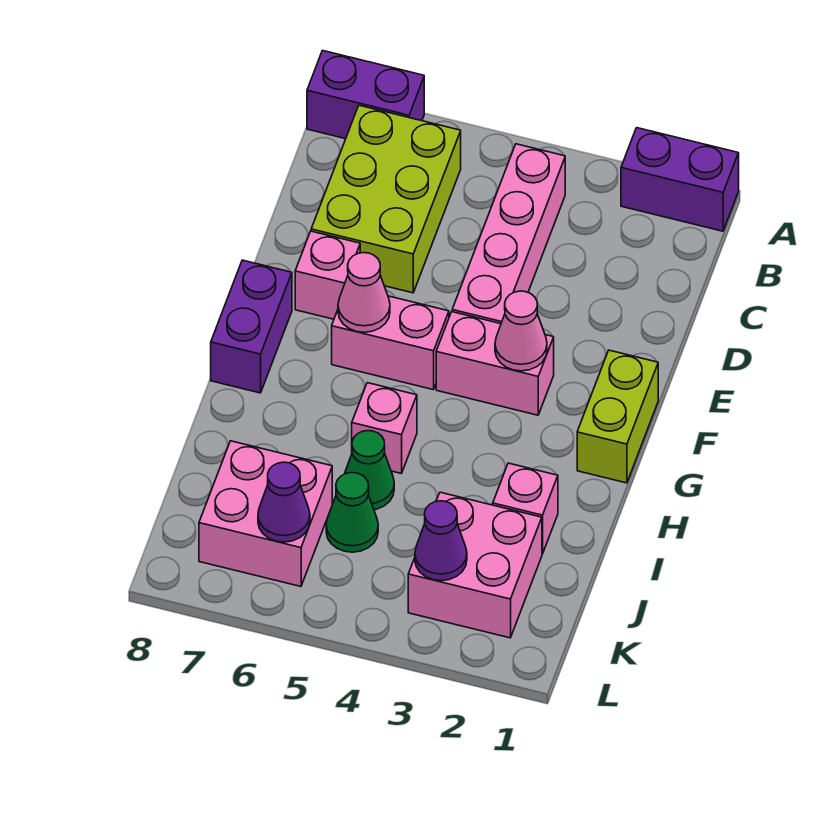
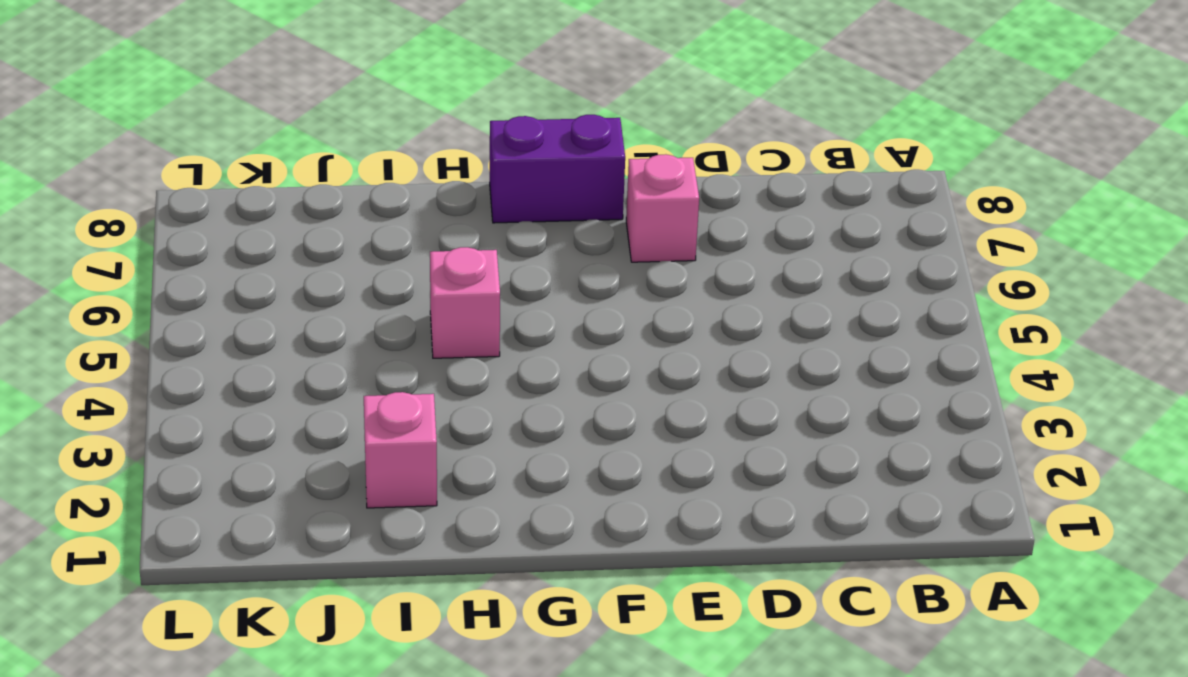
none -> purple 1x2 brick [621,128,739,231]
none -> purple 1x2 brick [307,51,424,139]
none -> pink 1x4 brick [452,144,565,324]

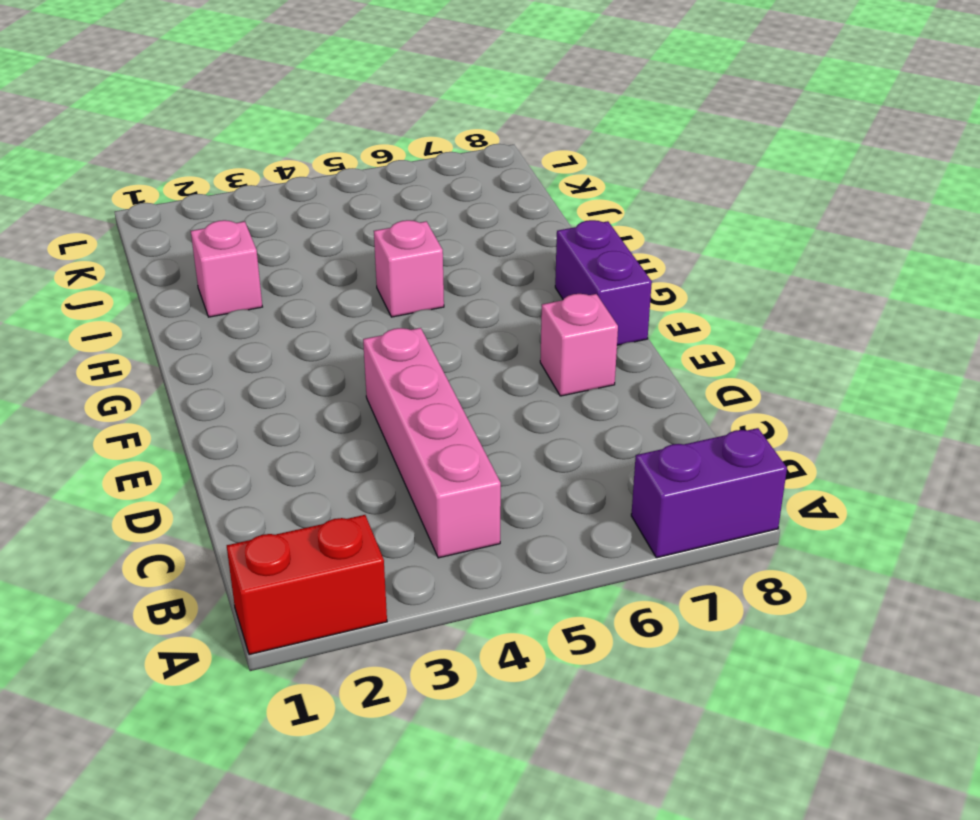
red 1x2 brick [227,515,387,655] -> purple 1x2 brick [621,128,739,231]
none -> lime 2x3 brick [311,105,461,293]
none -> lime 1x2 brick [577,350,658,483]
none -> pink 1x2 brick [436,312,554,415]

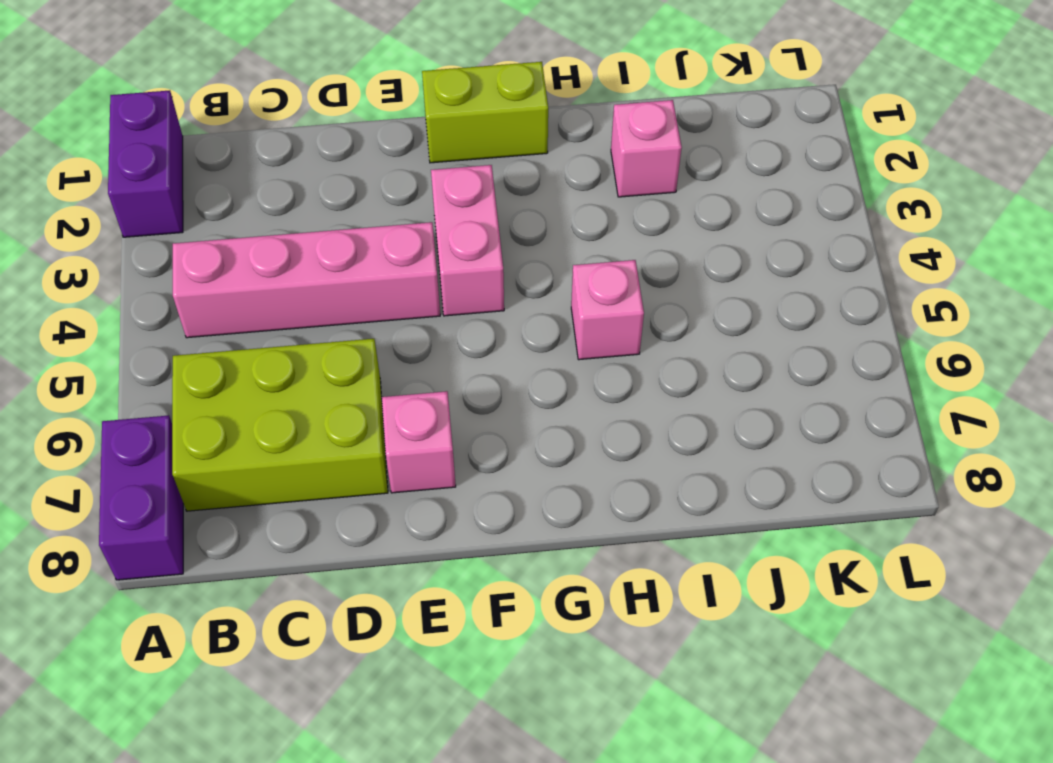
none -> pink 1x2 brick [332,296,449,390]
none -> purple 1x2 brick [211,260,292,393]
none -> green 1x1 cone [345,431,394,510]

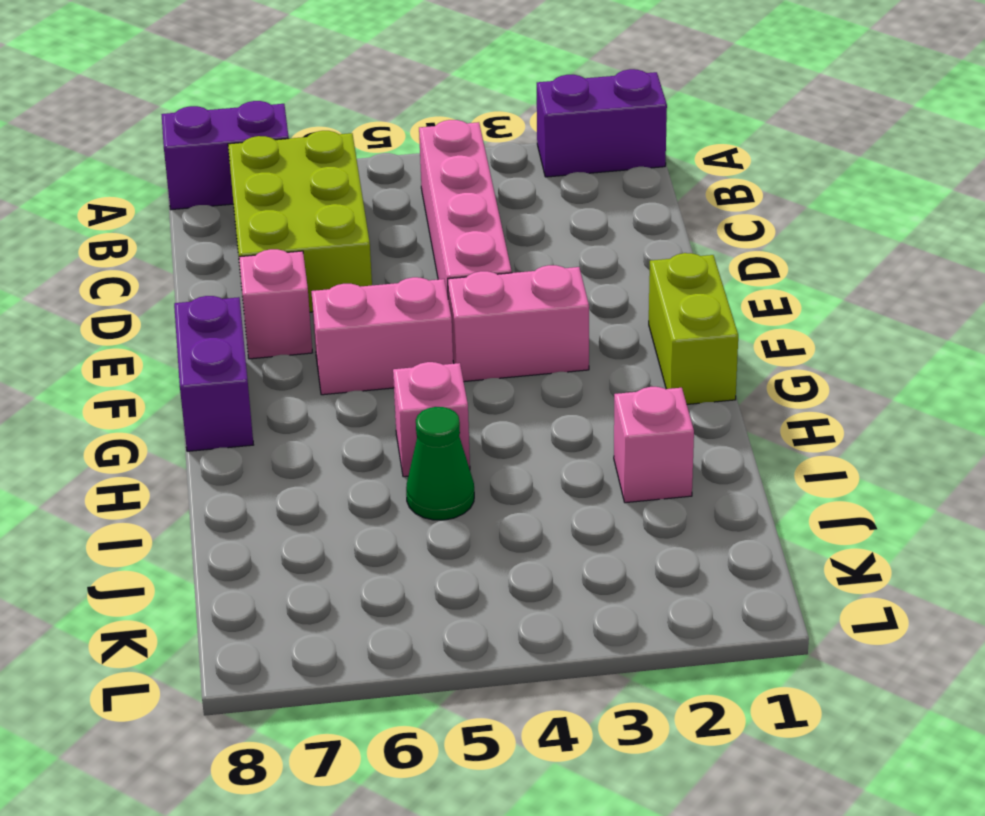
none -> pink 2x2 brick [408,492,542,638]
none -> green 1x1 cone [326,473,378,552]
none -> pink 2x2 brick [199,441,332,586]

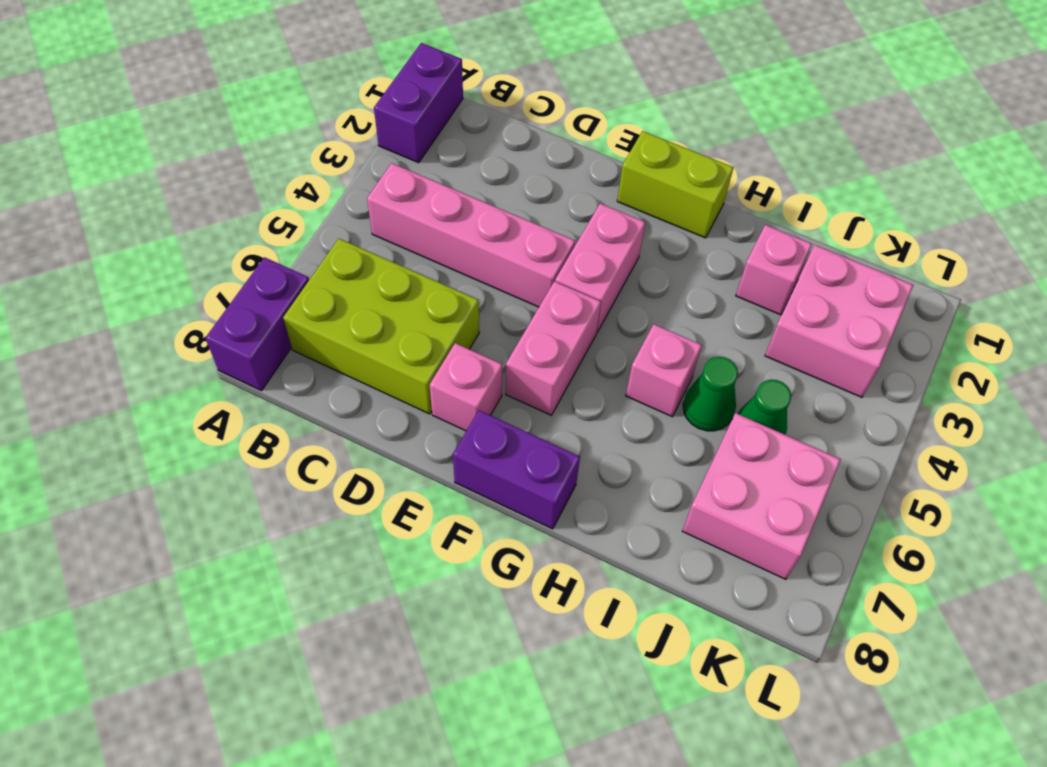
none -> pink 1x1 cone [495,291,547,371]
none -> pink 1x1 cone [338,253,390,332]
none -> purple 1x1 cone [415,501,467,581]

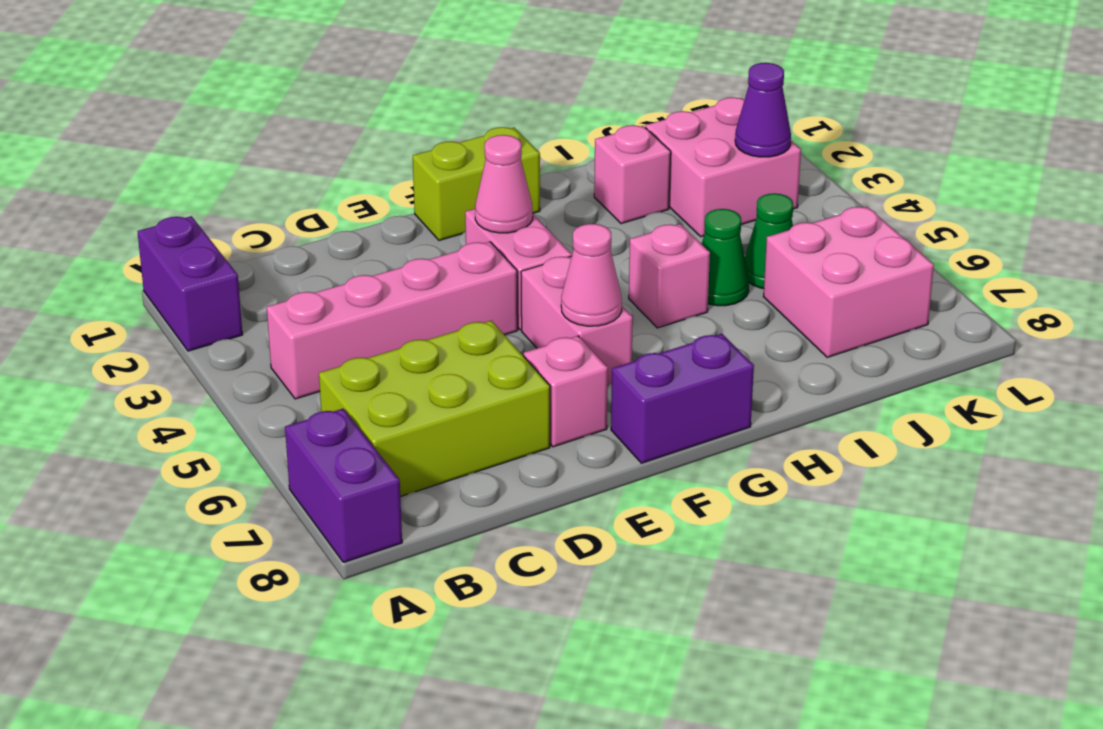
none -> purple 1x1 cone [258,462,310,542]

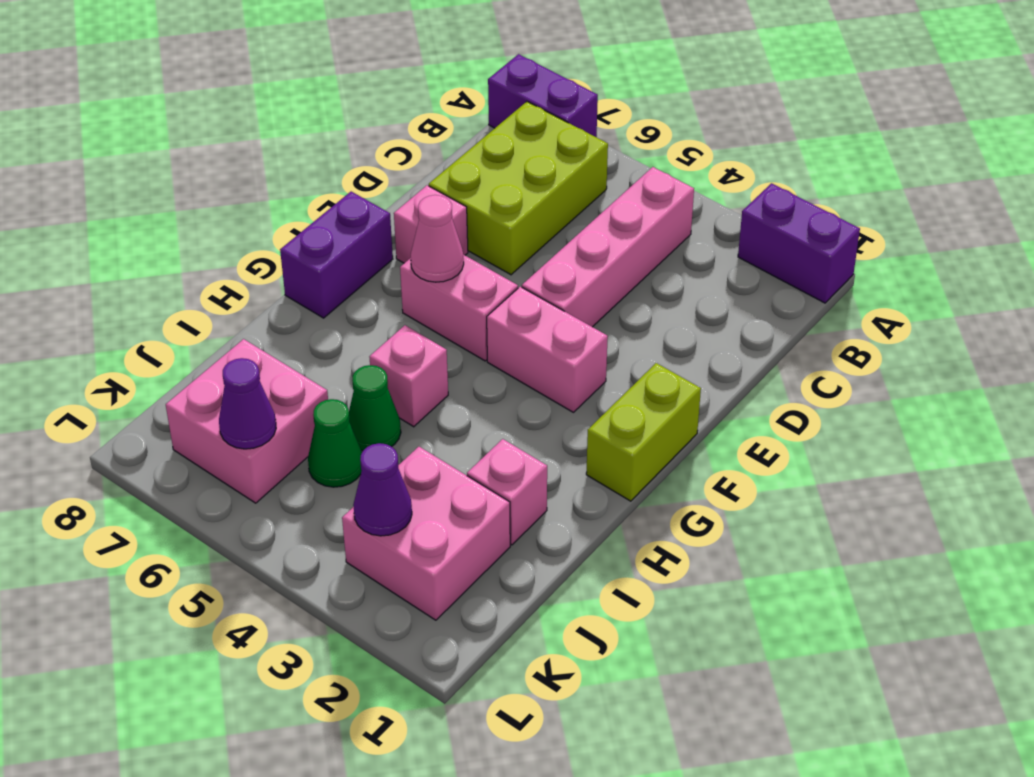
none -> pink 1x1 cone [495,291,547,371]

